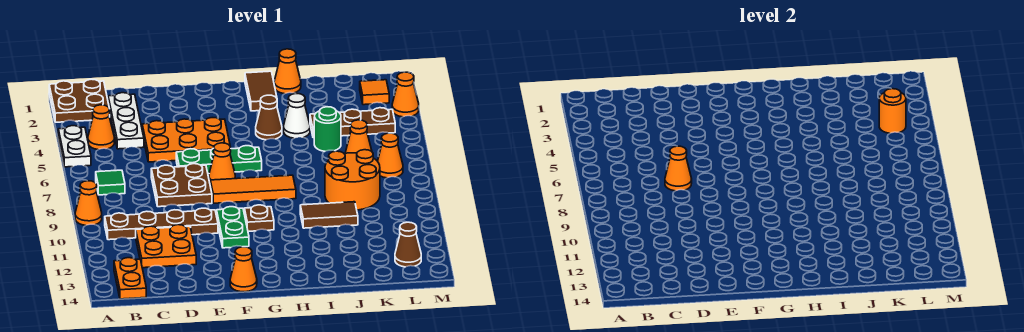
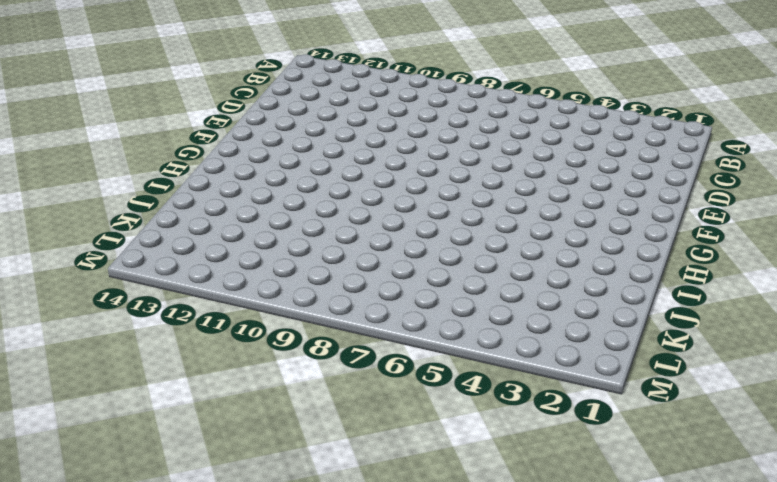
none -> brown 2x2 plate [49,79,110,122]
none -> white 1x2 plate [58,126,91,167]
none -> orange 1x1 cone [75,181,102,226]
none -> orange 1x1 cone [88,105,114,150]

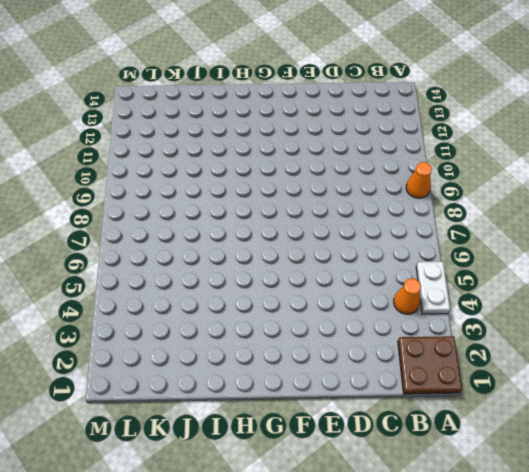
none -> green 1x1 tile [96,170,125,195]
none -> brown 1x4 plate [105,208,218,240]
none -> orange 1x2 plate [114,258,146,299]
none -> white 1x3 plate [108,93,144,149]

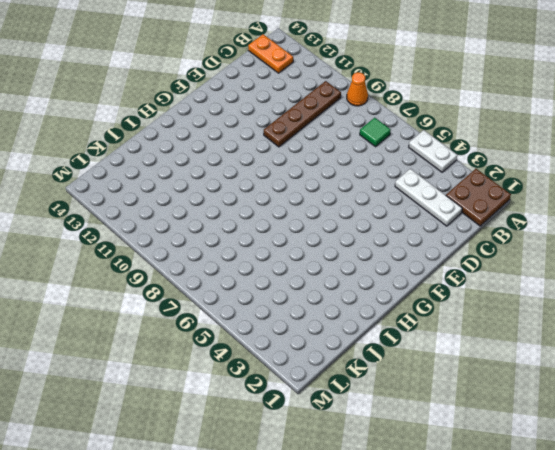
none -> orange 1x1 cone [88,105,114,150]
none -> orange 2x2 plate [136,225,196,268]
none -> orange 2x3 plate [142,118,230,162]
none -> brown 2x2 plate [151,164,212,207]

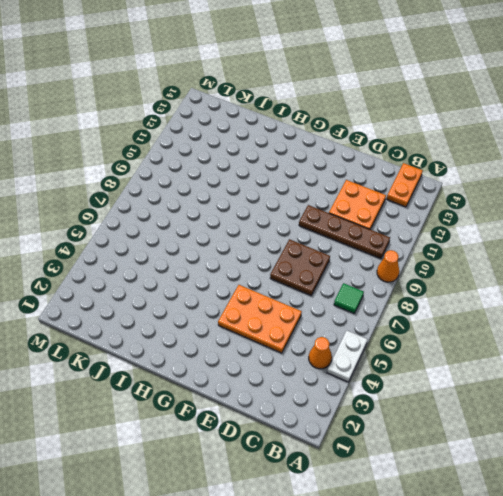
none -> brown 2x2 plate [49,79,110,122]
none -> white 1x3 plate [108,93,144,149]
none -> green 1x3 plate [176,146,262,174]
none -> orange 1x1 cone [209,143,235,182]

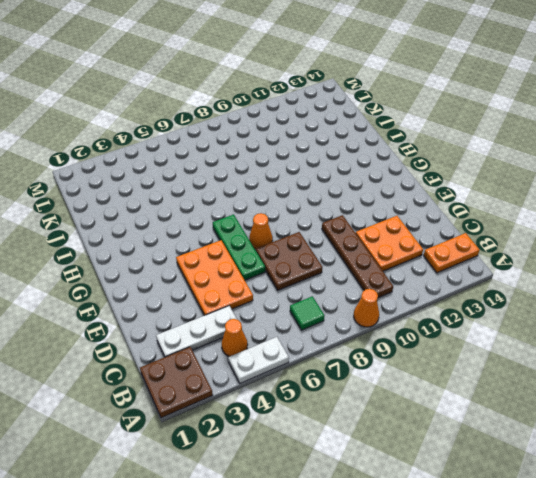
none -> orange 1x3 tile [210,175,296,203]
none -> green 1x2 plate [217,207,249,248]
none -> orange 1x1 cone [230,247,257,292]
none -> brown 1x1 plate [244,205,274,231]

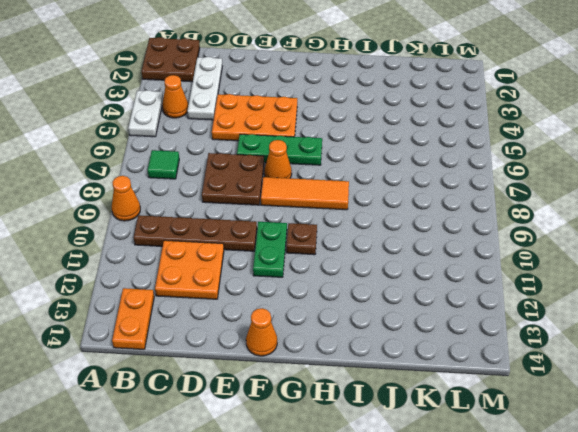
none -> brown 1x2 tile [245,71,277,111]
none -> brown 1x1 cone [256,95,282,140]
none -> orange 1x1 cone [274,49,301,94]
none -> white 1x1 cone [283,94,310,138]

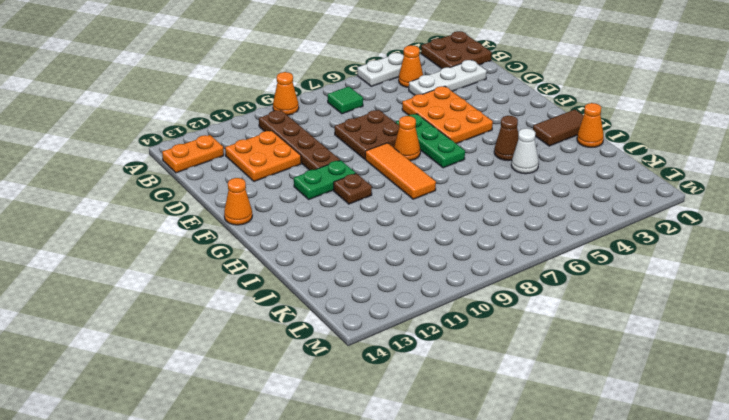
none -> brown 1x2 tile [300,202,358,228]
none -> brown 1x3 plate [310,108,395,138]
none -> green 1x1 round brick [314,107,341,151]
none -> orange 2x2 round brick [325,150,380,210]

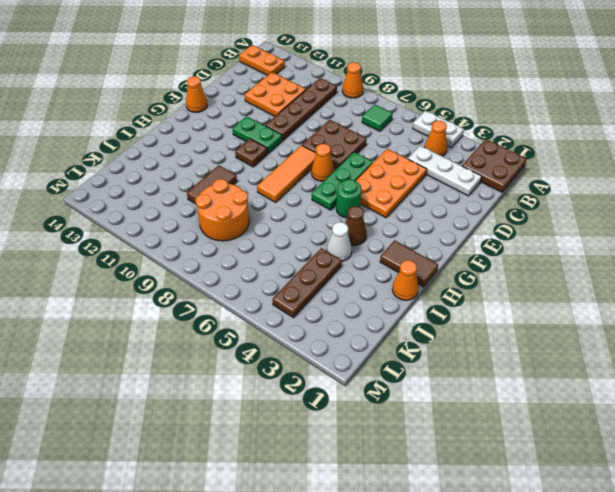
green 1x1 round brick [336,179,362,218] -> green 1x1 round brick moved to [314,107,341,151]
none -> orange 1x1 cone [346,120,372,153]
none -> orange 1x1 tile [360,80,389,105]
none -> orange 1x1 cone [378,133,403,178]
none -> brown 1x1 cone [395,222,421,267]

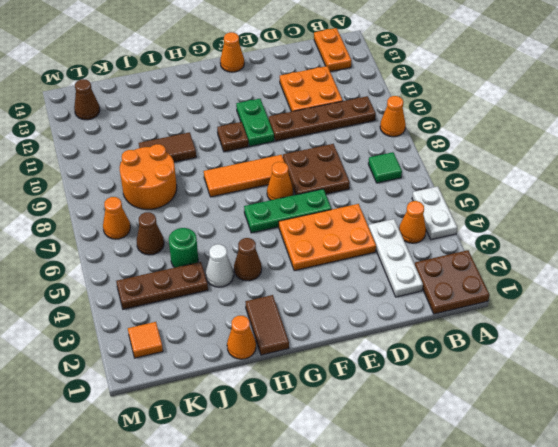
brown 1x1 cone [137,212,164,255] -> orange 1x1 cone [346,120,372,153]
none -> orange 1x1 cone [392,72,419,117]
none -> orange 1x1 cone [665,146,692,191]
none -> orange 1x1 round brick [879,89,906,133]

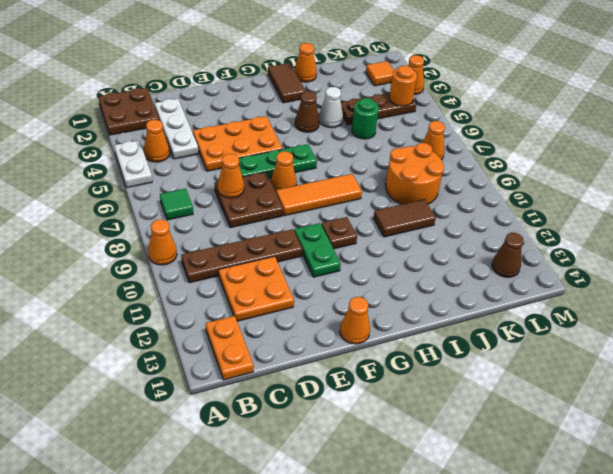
none -> orange 1x1 cone [346,120,372,153]

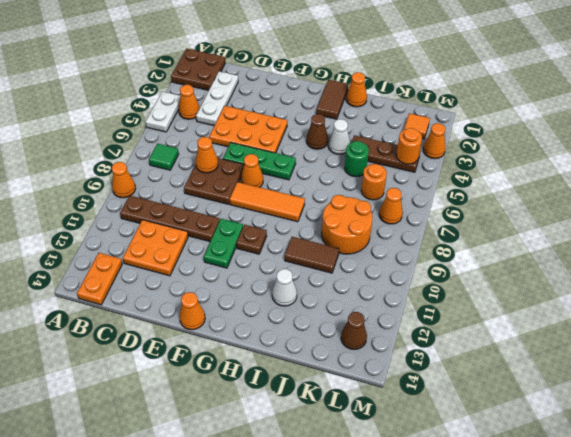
white 1x1 cone [272,269,297,306] -> none
orange 1x1 round brick [361,164,387,200] -> orange 1x1 cone [346,120,372,153]

